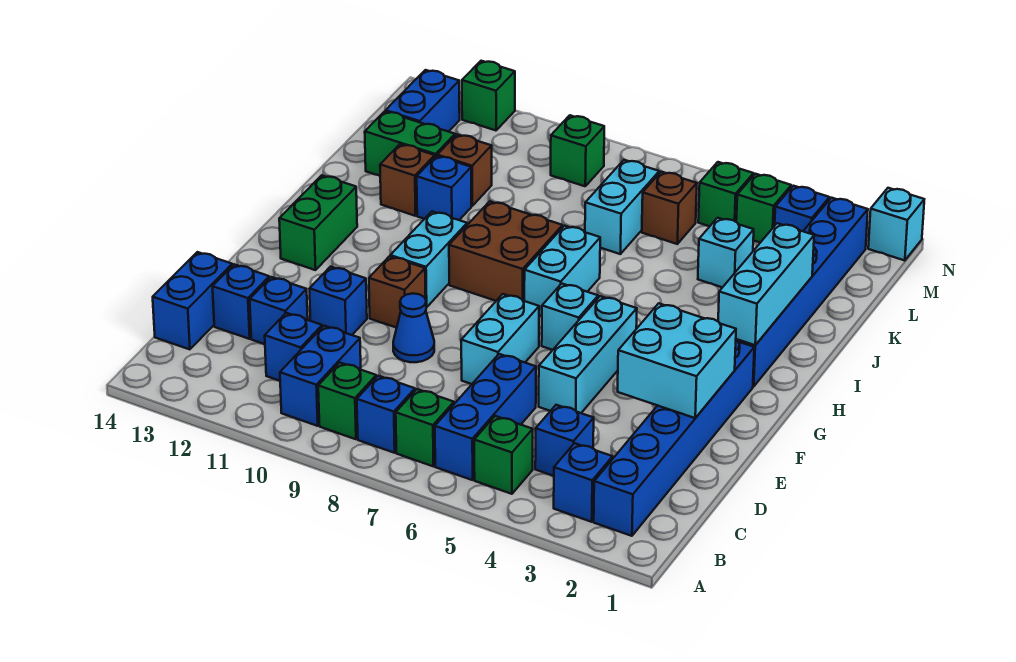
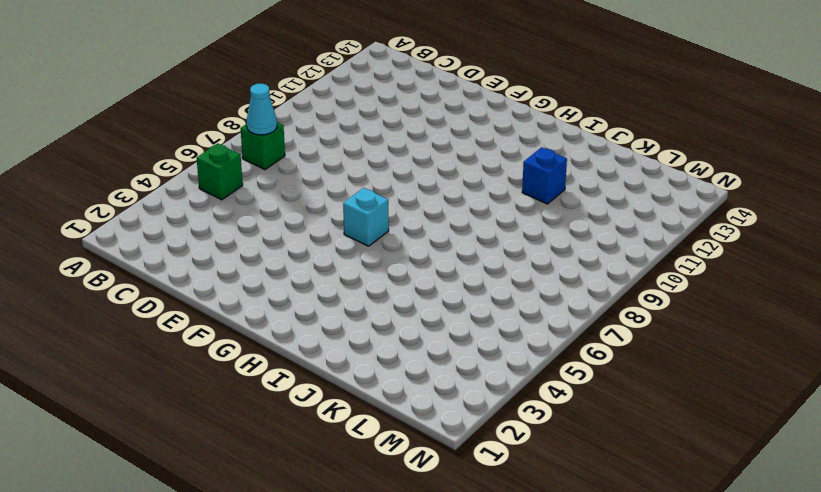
cyan 1x1 cone [246,84,277,135] -> none
none -> blue 1x6 brick [594,340,754,536]
none -> blue 1x1 brick [554,443,613,522]
none -> blue 1x3 brick [435,354,536,480]
none -> blue 1x1 brick [357,376,415,453]

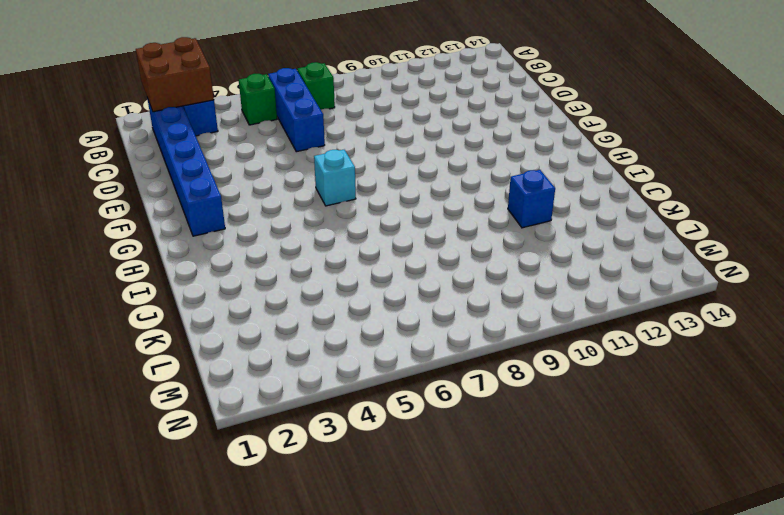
brown 2x2 brick [136,37,214,112] -> brown 2x2 brick moved to [449,201,563,301]
none -> blue 1x1 brick [357,376,415,453]
none -> green 1x1 brick [318,363,376,439]
none -> blue 1x2 brick [280,326,361,426]
none -> blue 1x1 brick [535,405,594,476]

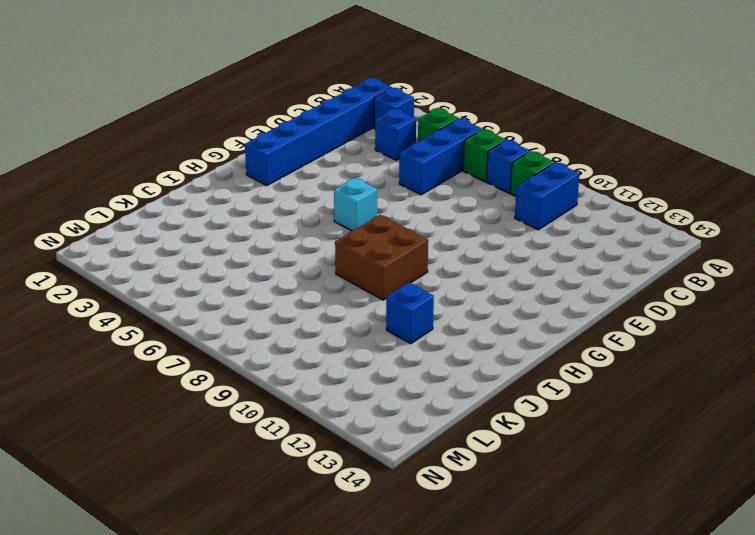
none -> blue 1x1 brick [265,313,322,381]
none -> blue 1x2 brick [153,252,232,349]
none -> blue 1x1 brick [250,277,308,344]
none -> blue 1x1 brick [213,264,269,339]

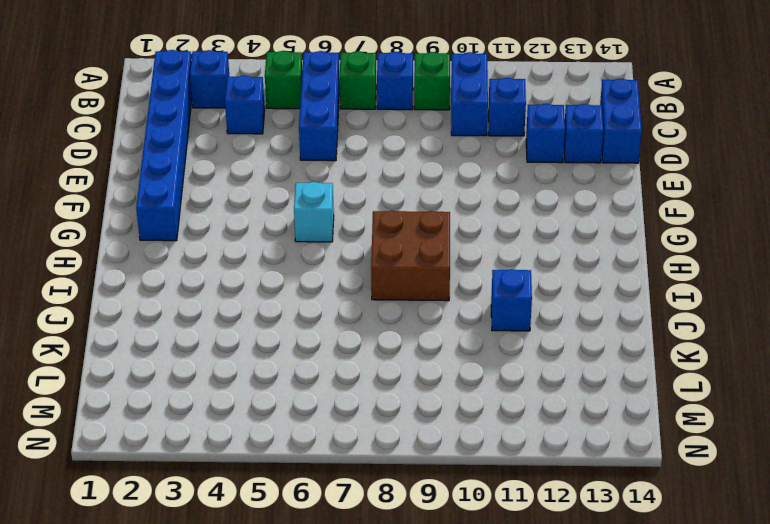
none -> cyan 1x3 brick [539,296,637,413]
none -> cyan 1x2 brick [461,294,539,384]
none -> blue 1x1 cone [393,294,434,362]
none -> blue 1x1 brick [309,267,367,335]

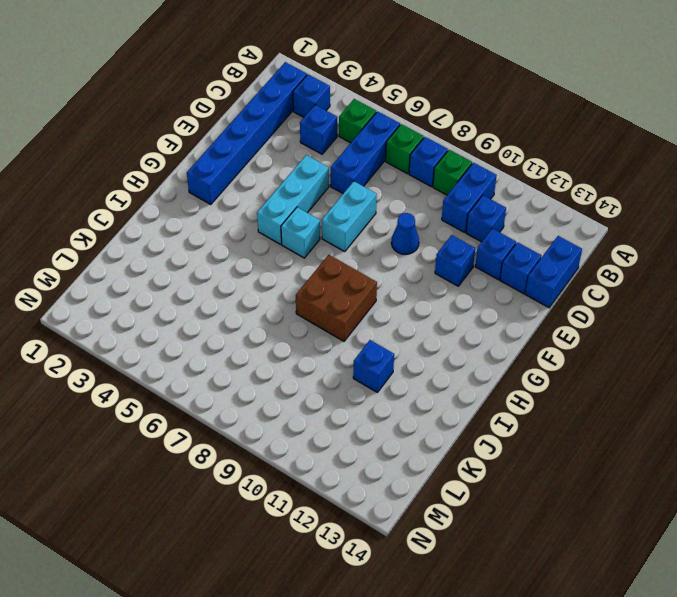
none -> brown 1x1 brick [369,256,426,328]
none -> cyan 1x2 brick [390,212,467,307]
none -> green 1x2 brick [279,175,357,270]
none -> blue 1x6 brick [736,198,868,387]

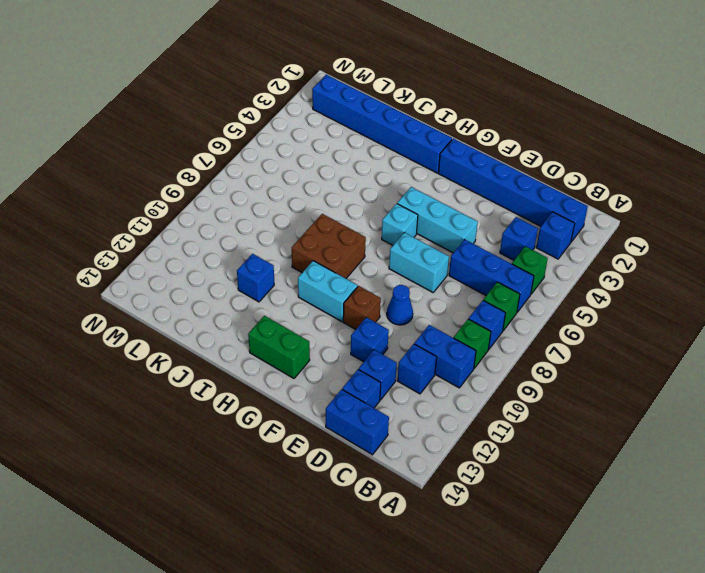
none -> cyan 1x2 brick [524,226,600,316]
none -> brown 1x1 brick [380,144,435,216]
none -> cyan 1x1 brick [698,218,754,287]
none -> cyan 1x2 brick [585,160,659,254]

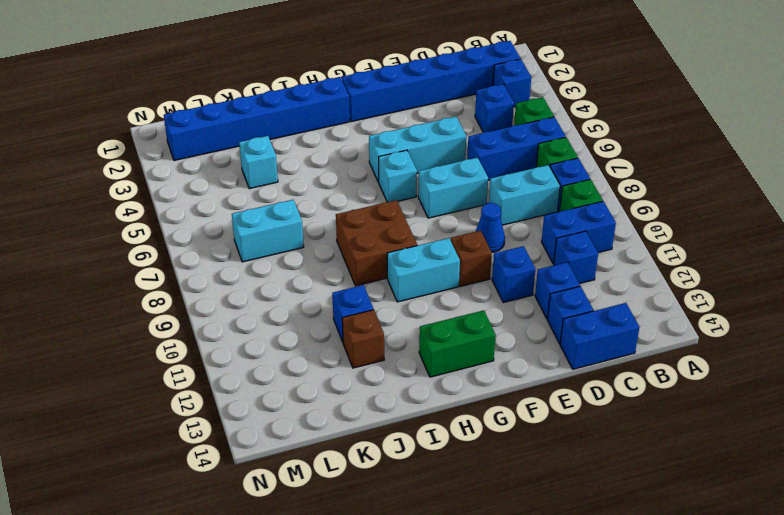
cyan 1x2 brick [489,165,560,225] -> cyan 1x2 brick moved to [524,226,600,316]
none -> brown 1x1 brick [437,135,492,206]
none -> green 1x2 brick [365,111,455,176]
none -> brown 1x1 brick [642,172,697,244]
none -> blue 1x2 brick [386,70,460,132]

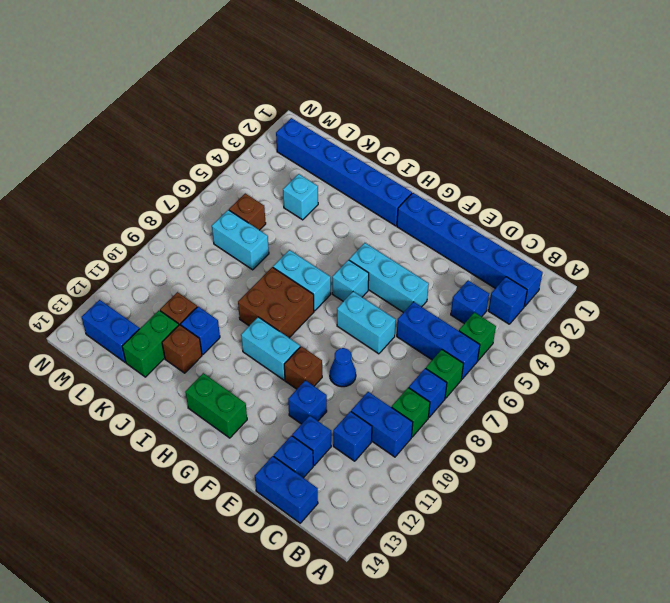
none -> blue 1x1 brick [775,186,830,231]
none -> green 1x1 brick [736,174,791,243]
none -> green 1x1 brick [698,162,754,226]
none -> green 1x1 brick [551,115,604,186]

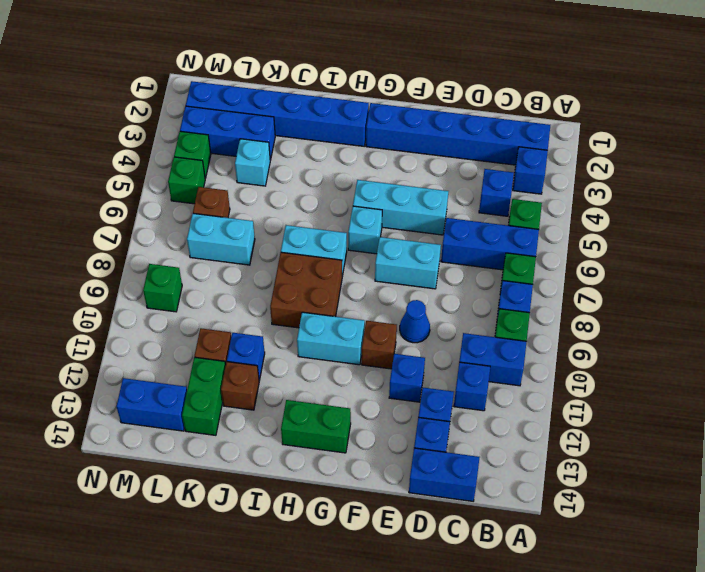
blue 1x3 brick [180,106,275,160] -> blue 1x1 brick [775,186,830,231]
none -> cyan 1x1 brick [868,188,924,261]
none -> green 1x1 brick [462,61,515,130]
none -> cyan 2x2 brick [618,303,736,418]
none -> cyan 1x3 brick [718,223,814,345]

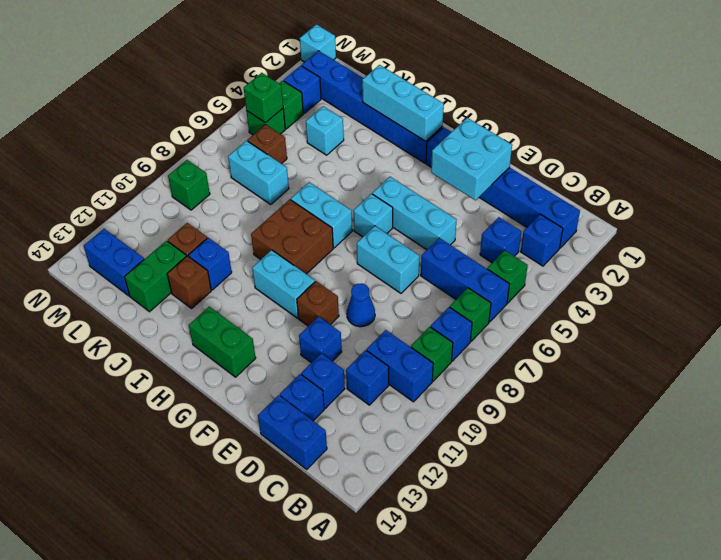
green 1x1 brick [244,73,283,123] -> green 1x1 brick moved to [462,61,515,130]

